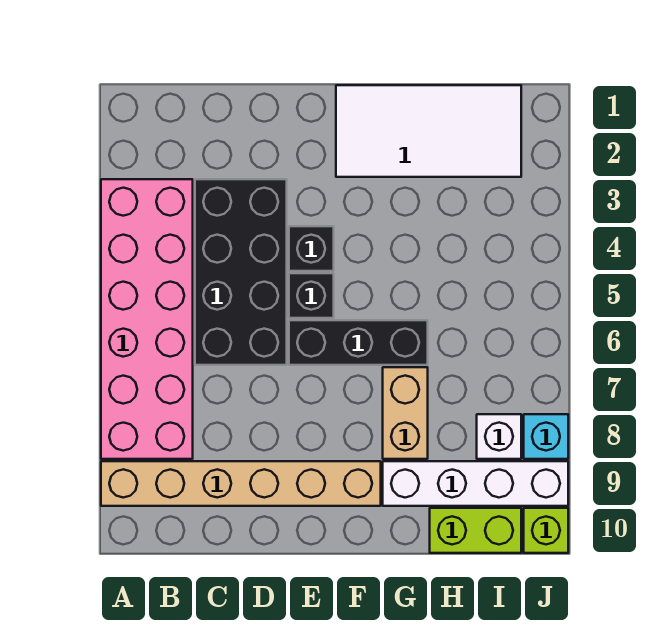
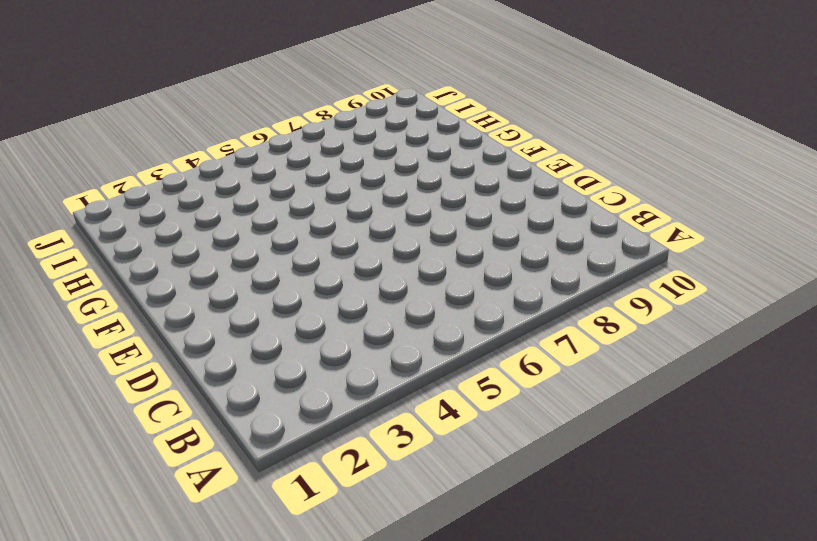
none -> pink 2x6 brick [101,179,193,459]
none -> tan 1x6 brick [101,461,381,506]
none -> black 2x4 brick [195,179,287,365]

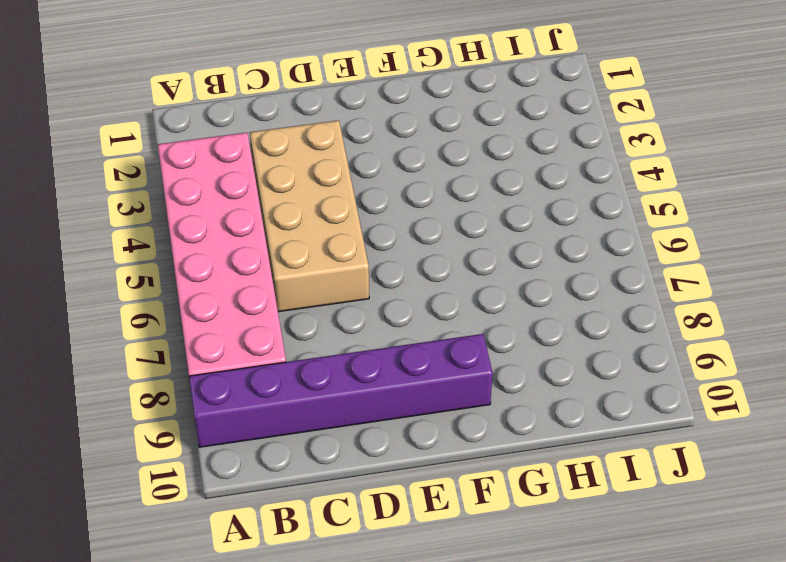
purple 1x6 brick [189,334,493,447] -> tan 1x6 brick [101,461,381,506]
tan 2x4 brick [250,120,369,312] -> black 2x4 brick [195,179,287,365]
none -> black 1x1 brick [289,226,334,271]
none -> black 1x1 brick [289,273,334,318]
none -> black 1x3 brick [289,320,428,365]

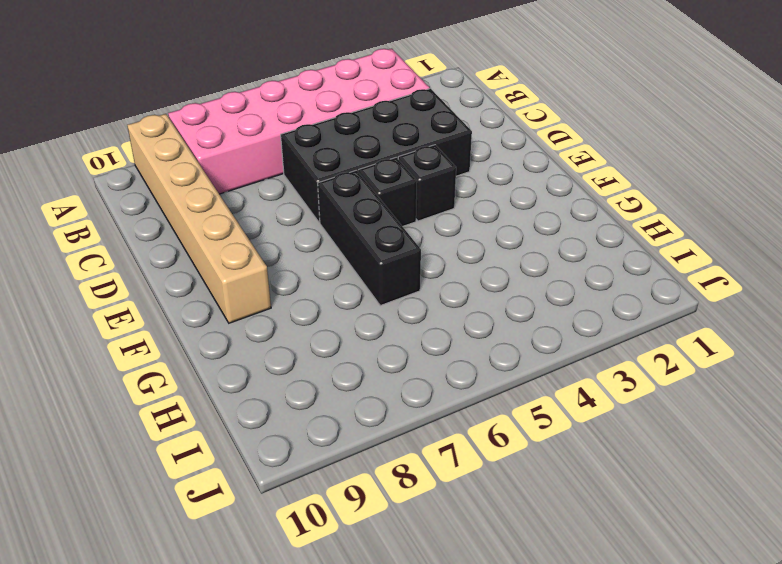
none -> white 2x4 tile [336,85,521,177]
none -> tan 1x2 brick [383,367,428,459]
none -> white 1x4 brick [383,461,568,506]

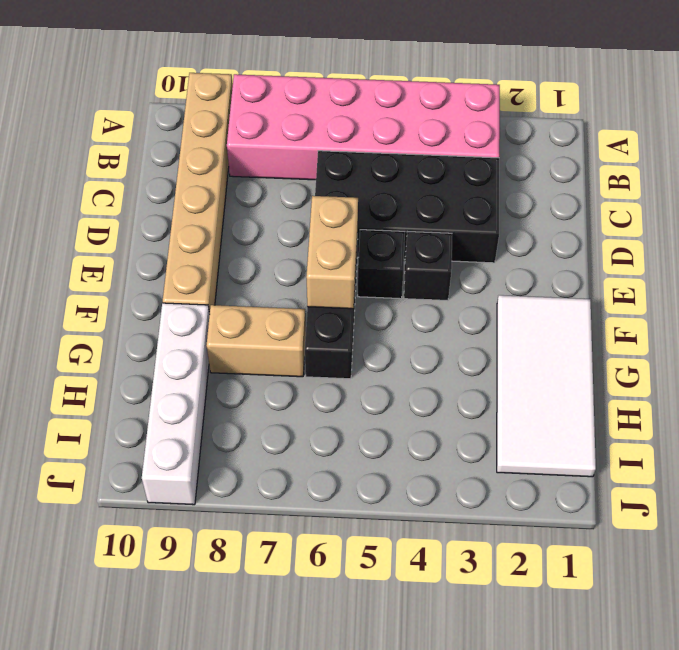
tan 1x2 brick [306,196,358,309] -> none
none -> lime 1x2 brick [430,508,521,553]
none -> white 1x1 brick [477,414,521,459]
none -> cyan 1x1 brick [524,414,568,459]

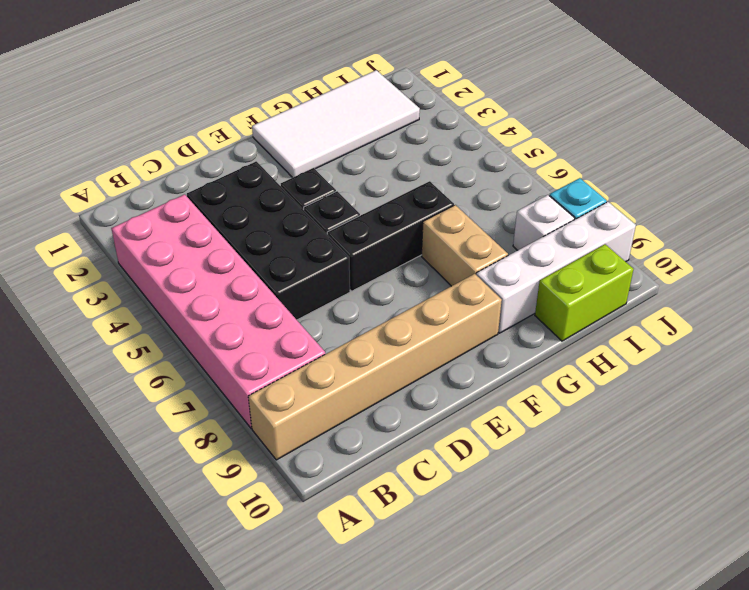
none -> lime 1x1 brick [524,508,568,553]

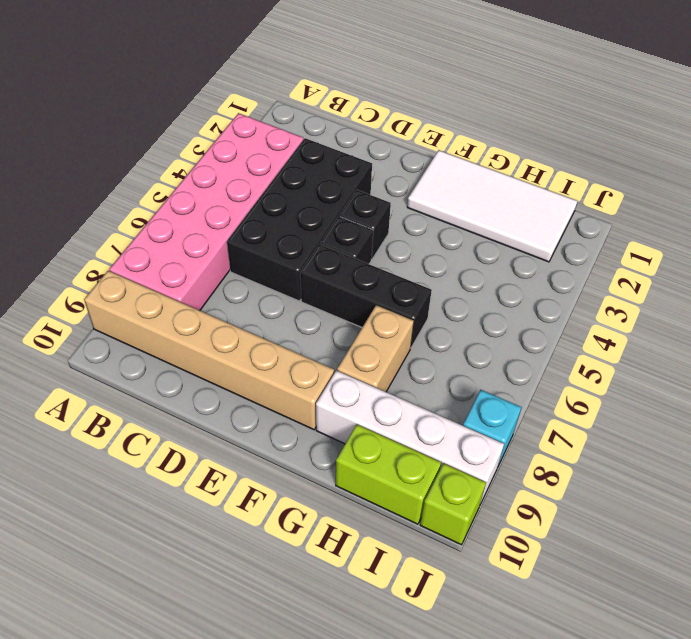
none -> white 1x1 brick [477,414,521,459]

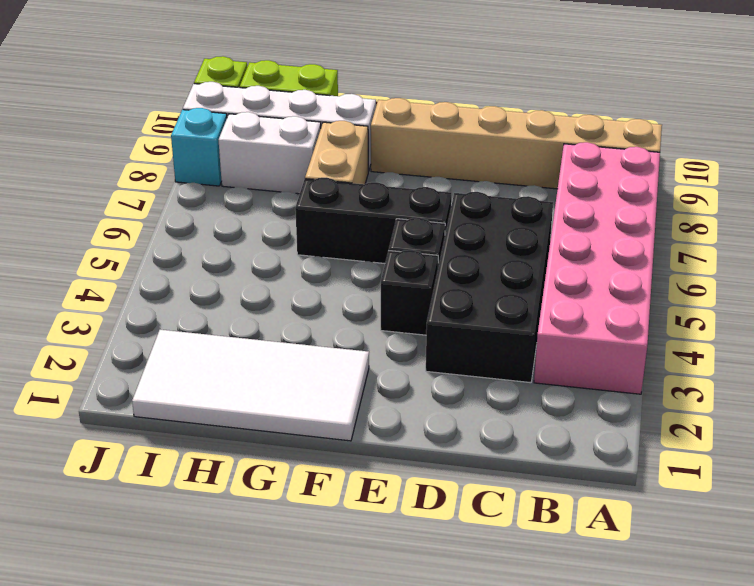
white 1x2 brick [219,112,321,194] -> white 1x1 brick [477,414,521,459]

